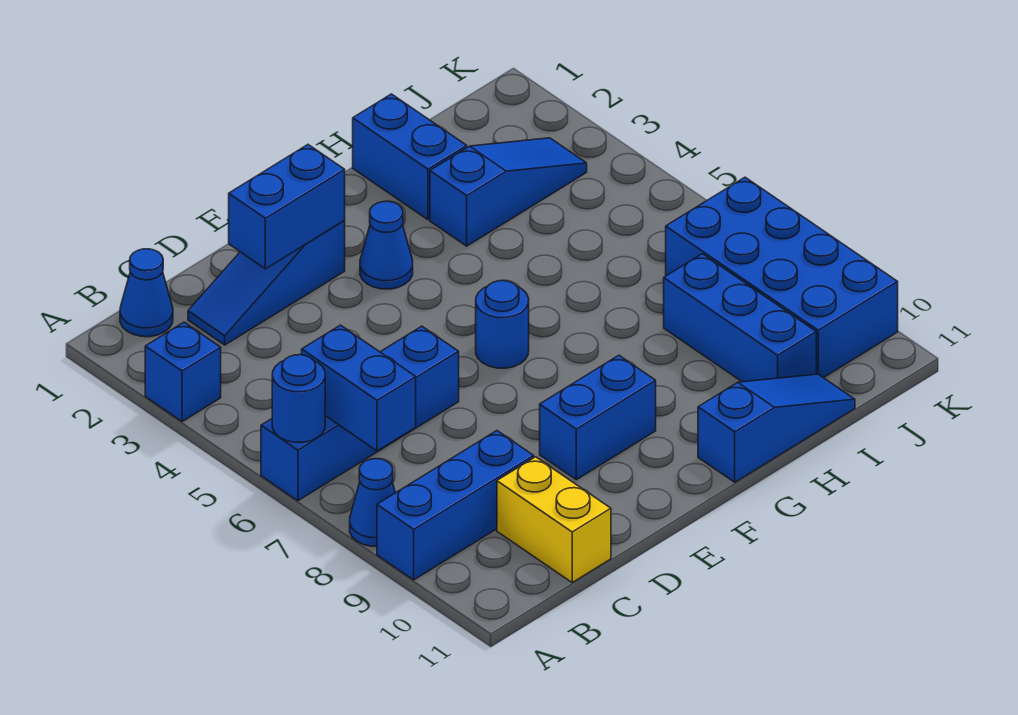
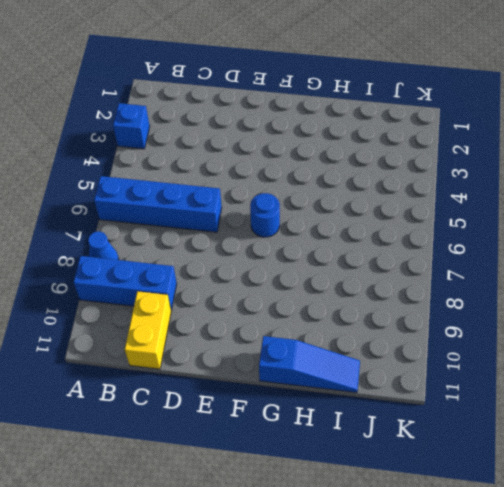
none -> blue 1x1 cone [120,249,173,337]
none -> blue 1x3 slope [188,220,345,345]
none -> blue 1x2 brick [540,355,656,480]

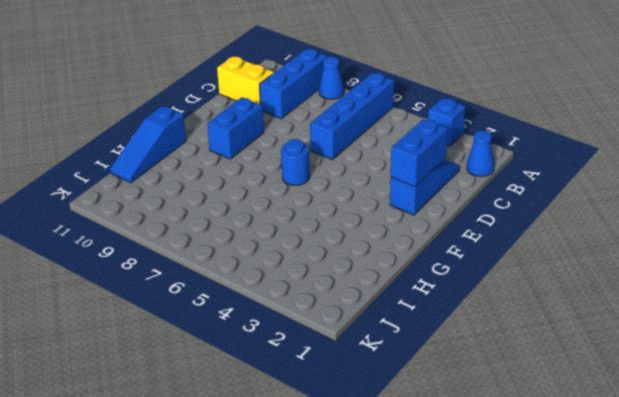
none -> blue 1x1 cone [360,201,413,289]
none -> blue 1x2 brick [353,94,467,220]
none -> blue 1x3 slope [430,138,587,246]

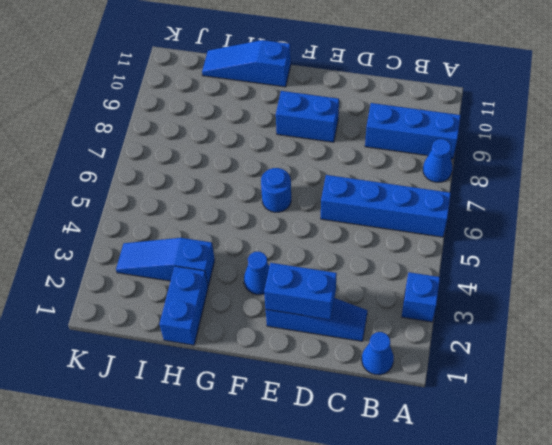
none -> yellow 1x2 brick [497,457,611,582]
none -> blue 1x3 brick [664,254,816,382]
none -> blue 2x4 brick [666,177,898,378]

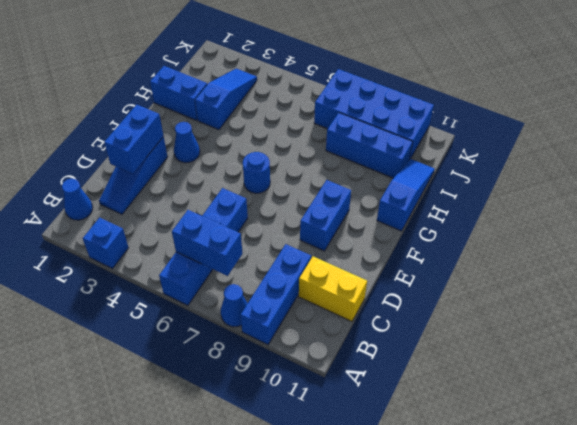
none -> blue 1x1 round brick [272,355,325,442]

